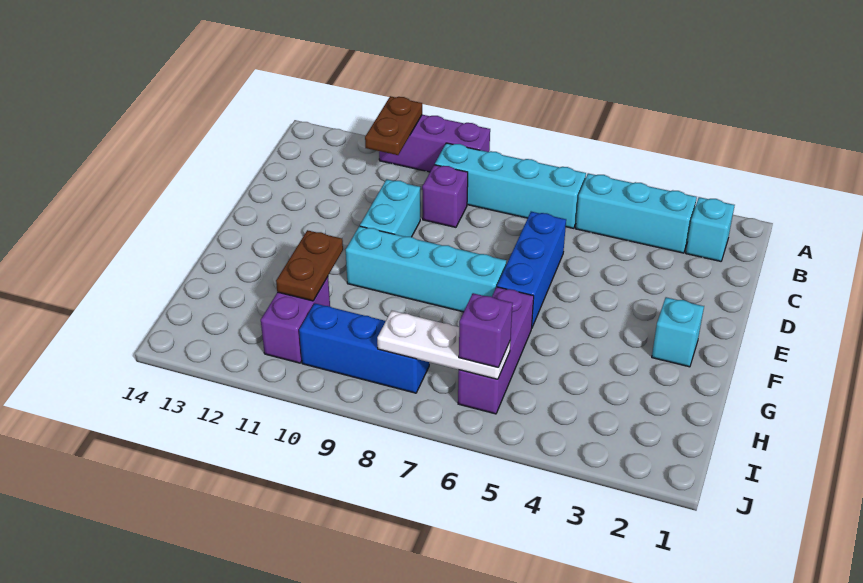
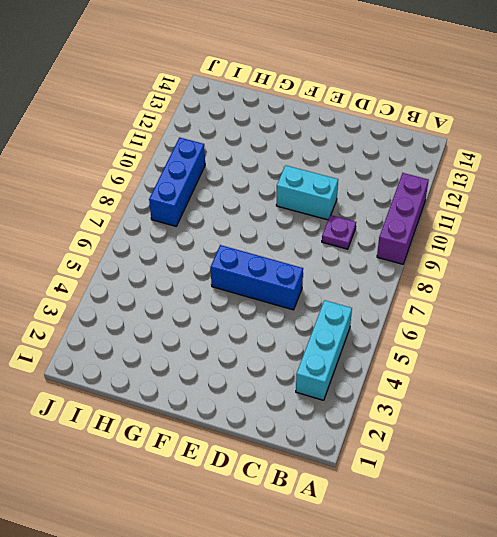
purple 1x1 plate [322,215,356,249] -> purple 1x1 brick [422,165,468,227]
none -> cyan 1x1 brick [686,197,735,261]
none -> cyan 1x4 brick [435,143,586,228]
none -> cyan 1x1 brick [652,297,704,367]

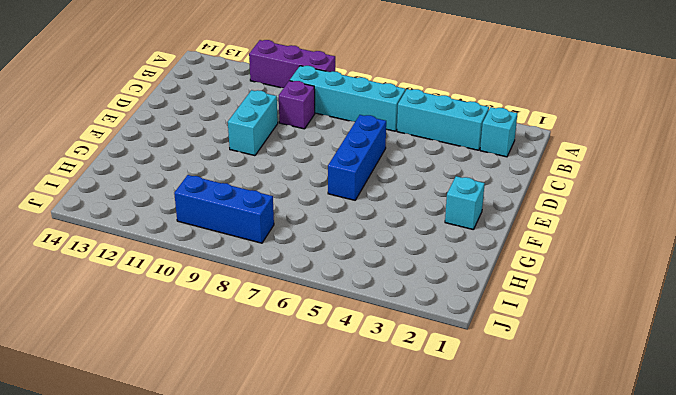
none -> cyan 1x4 brick [346,226,506,312]
none -> purple 1x3 brick [458,287,534,414]
none -> purple 1x2 brick [261,277,330,363]

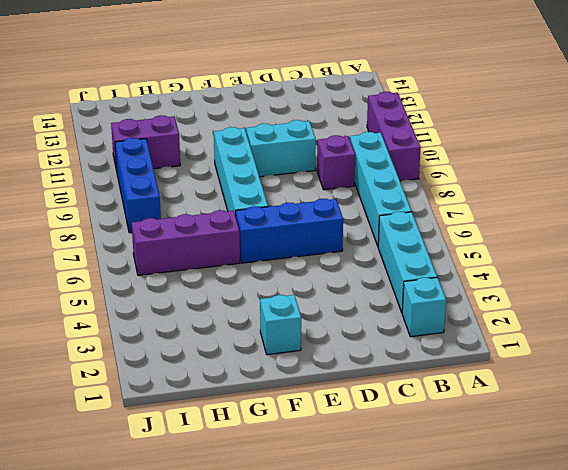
none -> brown 1x2 plate [365,96,422,155]
none -> brown 1x2 plate [276,230,343,301]
none -> white 1x3 plate [377,311,510,379]

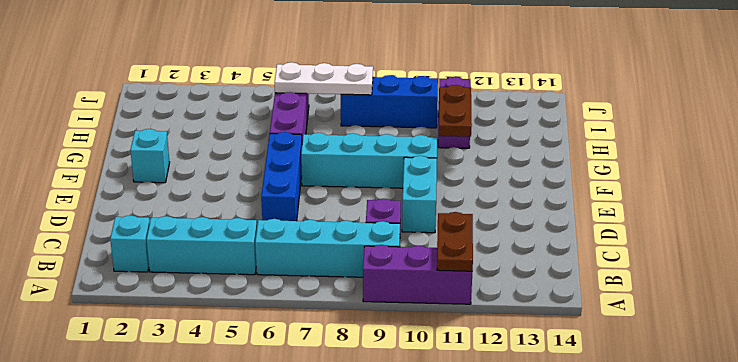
none -> purple 1x1 brick [459,293,512,367]

